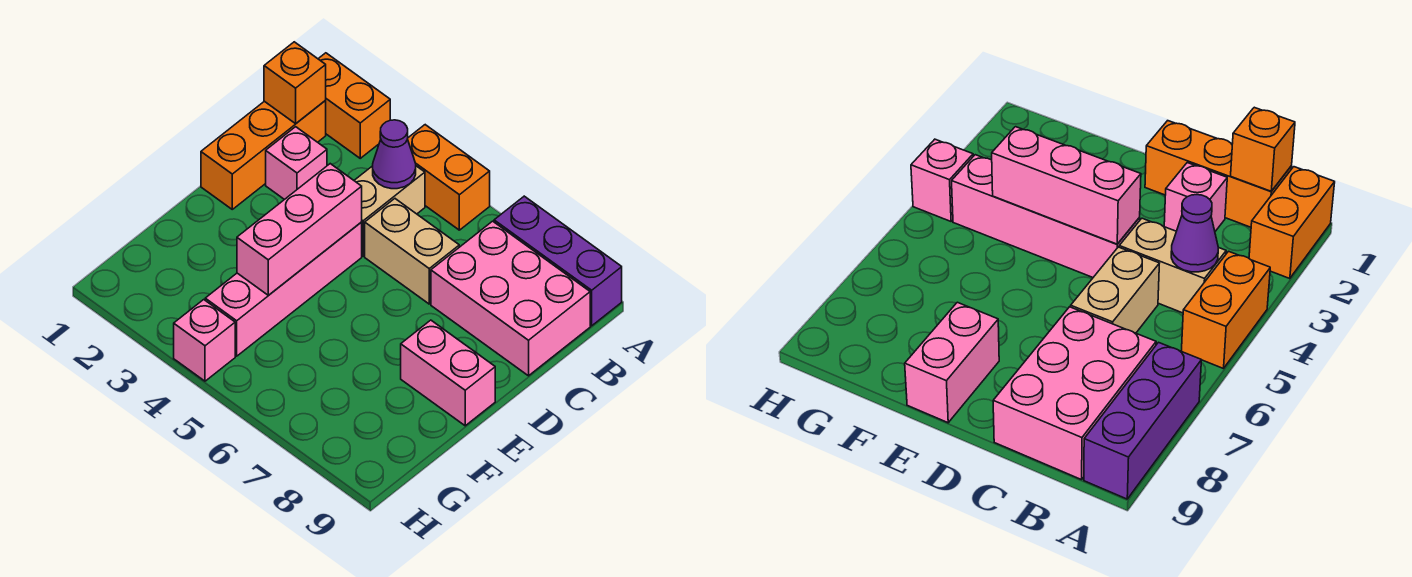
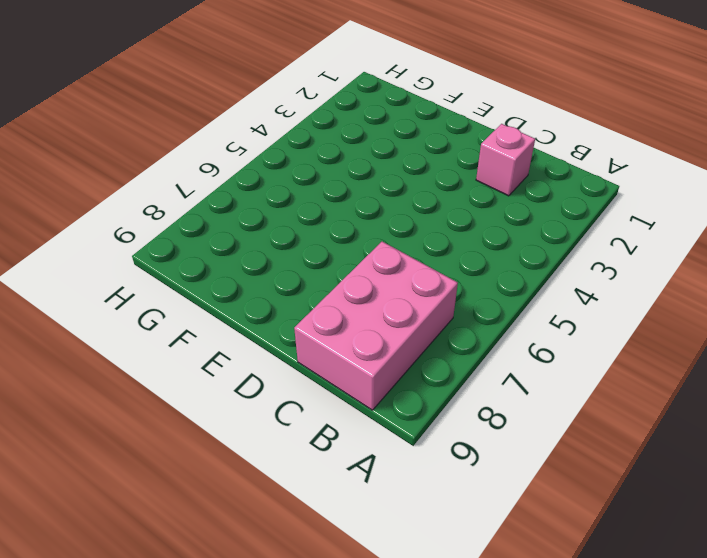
none -> orange 1x2 brick [318,53,390,158]
none -> orange 1x2 brick [408,125,490,230]
none -> purple 1x3 brick [494,196,622,326]

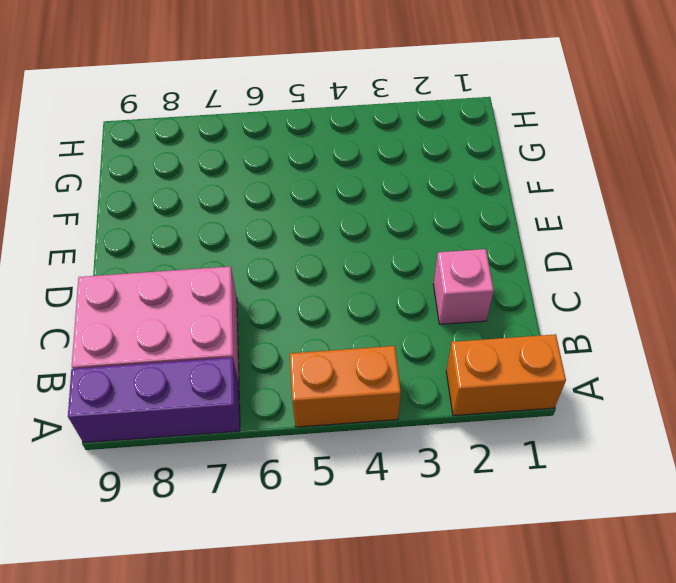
none -> orange 1x3 brick [201,100,326,209]
none -> tan 1x2 brick [354,166,425,256]
none -> tan 1x2 brick [365,199,459,304]

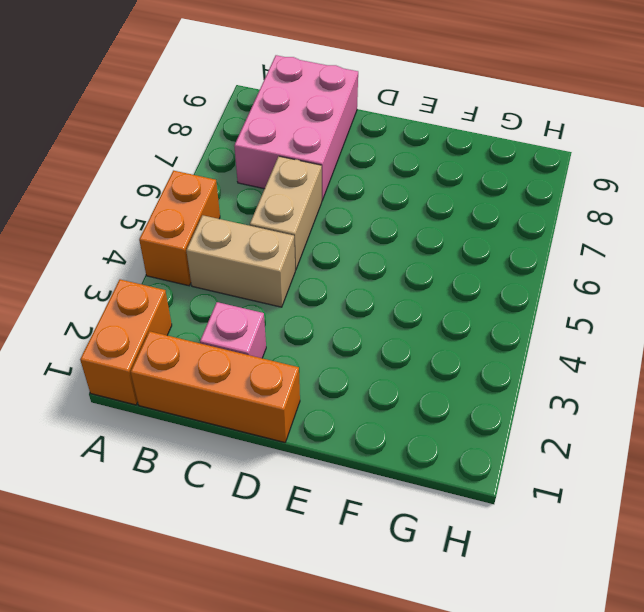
none -> purple 1x3 brick [494,196,622,326]
none -> pink 1x4 brick [205,222,362,356]
none -> pink 1x2 brick [401,320,495,426]

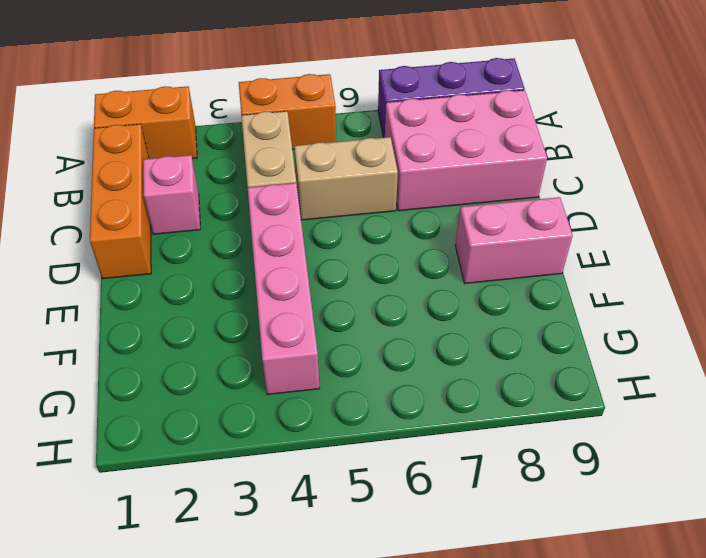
none -> pink 1x1 brick [174,300,235,381]
none -> orange 1x1 brick [264,42,326,124]
none -> purple 1x1 cone [373,120,416,189]

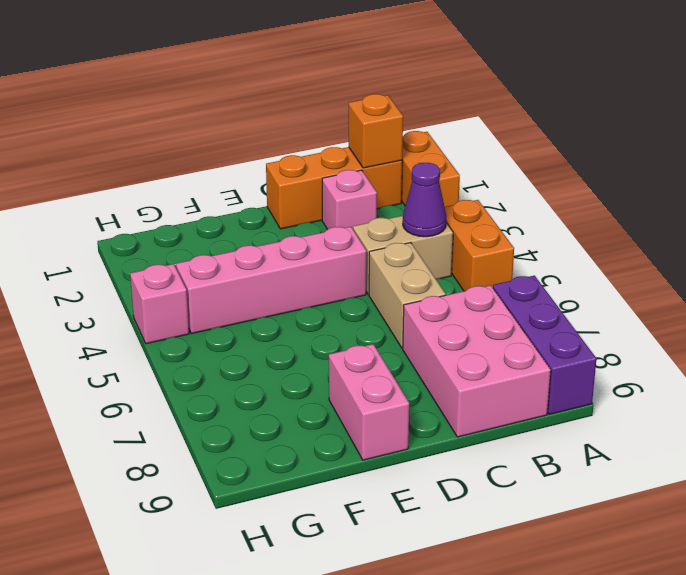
none -> pink 1x3 brick [237,164,362,295]

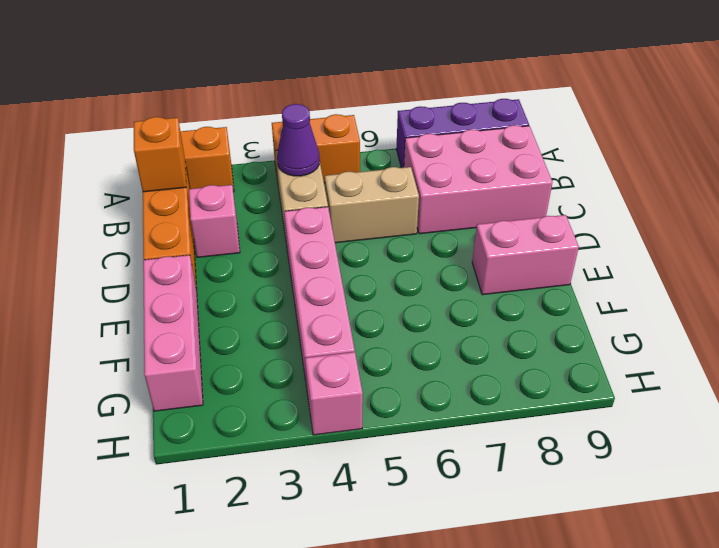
pink 1x3 brick [143,255,203,411] -> pink 1x3 brick moved to [237,164,362,295]

